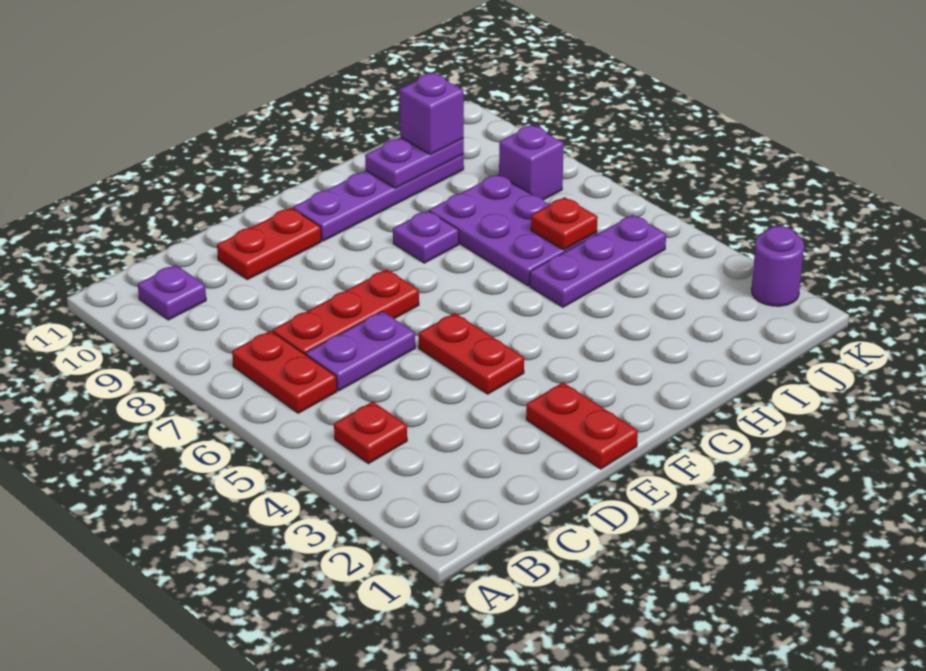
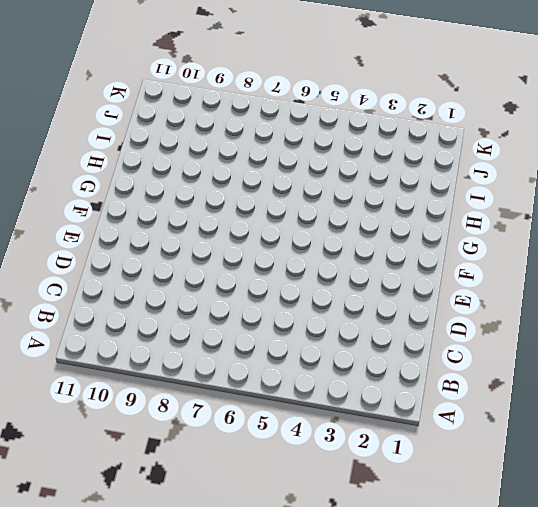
none -> red 1x1 plate [334,402,407,464]
none -> red 1x2 plate [232,331,337,413]
none -> purple 1x1 plate [138,265,206,320]

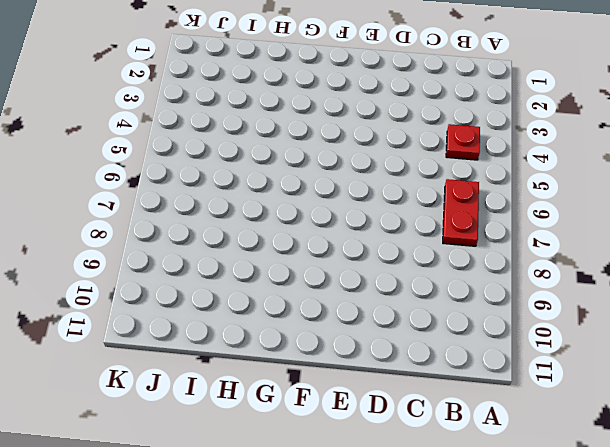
none -> purple 1x1 plate [138,265,206,320]
none -> purple 1x2 plate [306,311,415,391]
none -> red 1x3 plate [273,269,419,355]

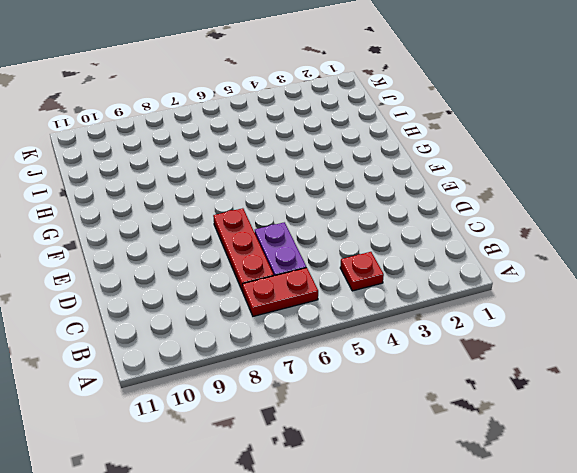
none -> purple 1x1 plate [138,265,206,320]
none -> red 1x2 plate [217,208,321,280]
none -> red 1x2 plate [526,383,638,469]

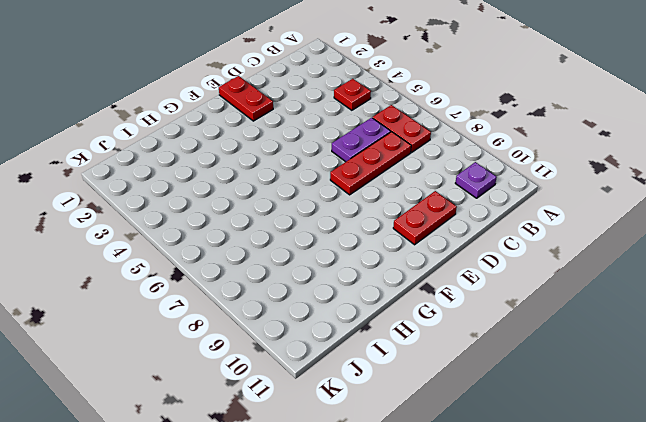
none -> red 1x2 plate [419,313,524,394]
none -> purple 1x4 plate [293,155,464,241]
none -> purple 1x1 plate [393,210,459,263]

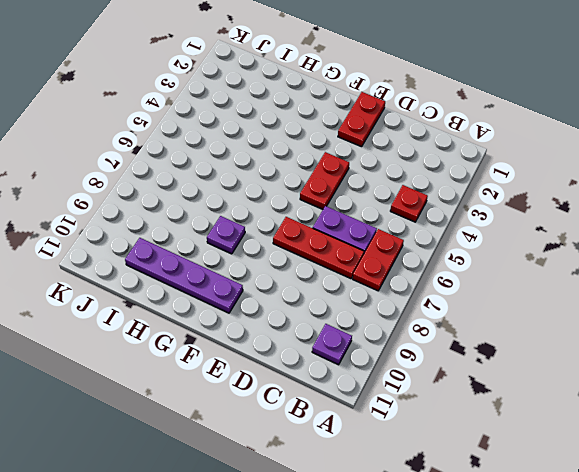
none -> red 1x2 plate [217,208,321,280]
none -> purple 1x3 plate [530,215,666,307]
none -> purple 2x3 plate [429,174,597,286]

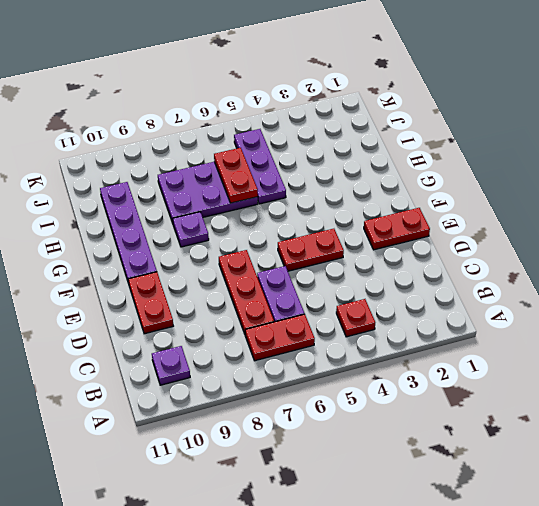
red 1x2 plate [214,148,258,203] -> red 1x1 plate [531,197,598,250]
none -> purple 1x1 brick [499,125,564,200]
none -> purple 1x1 round brick [751,226,804,306]
none -> purple 1x2 plate [365,137,464,188]

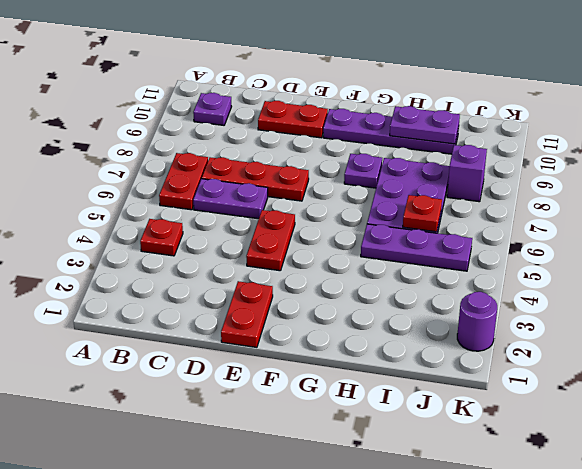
none -> purple 1x1 brick [400,73,464,154]

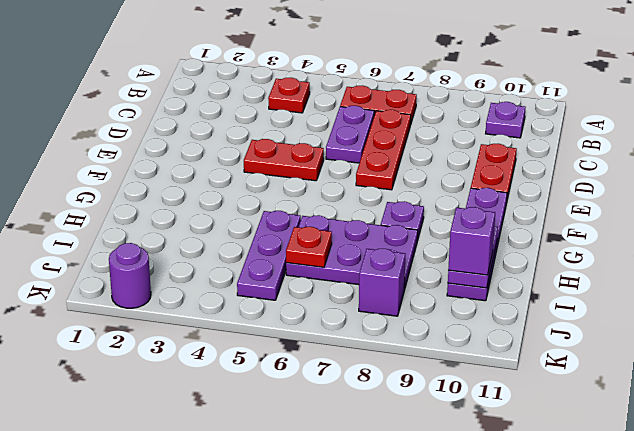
none -> red 1x2 plate [526,383,638,469]

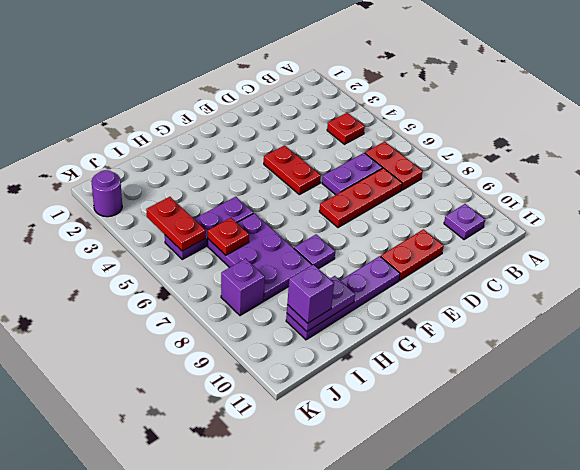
red 1x2 plate [146,197,206,251] -> red 1x2 plate moved to [526,383,638,469]

